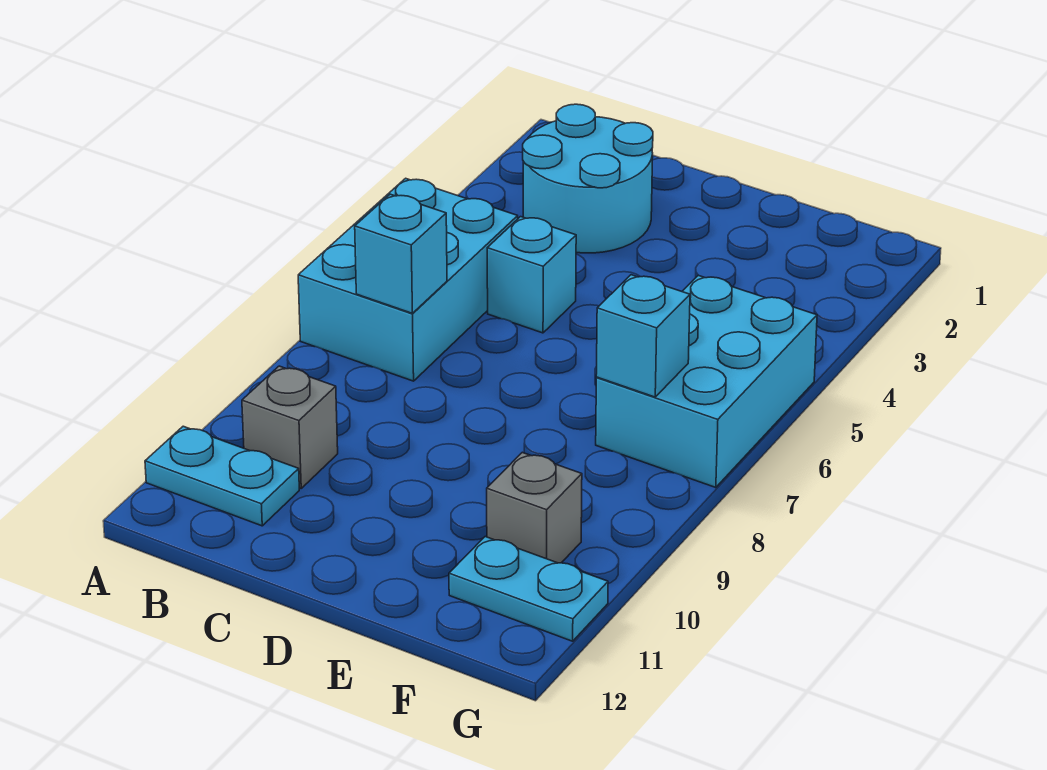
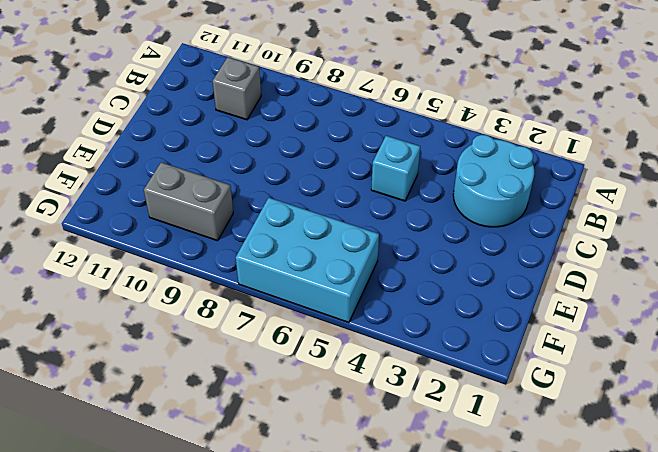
grey 1x2 brick [144,162,233,241] -> grey 1x1 brick [487,452,582,563]
none -> cyan 2x3 brick [298,178,518,381]
none -> cyan 1x2 plate [145,426,299,526]

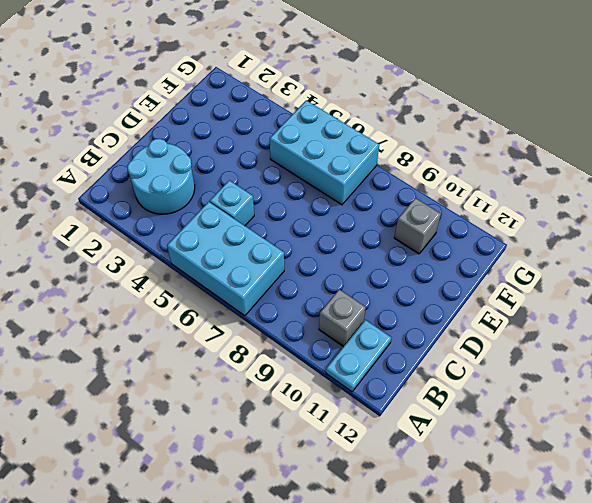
none -> cyan 1x2 plate [449,537,608,641]
none -> cyan 1x1 brick [355,194,447,313]

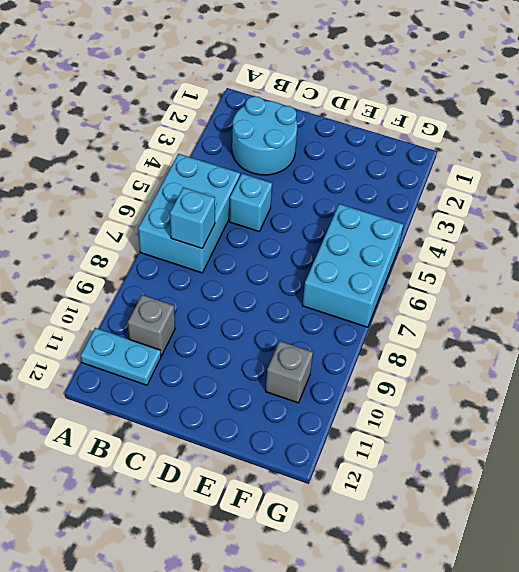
none -> cyan 1x2 plate [449,537,608,641]
none -> cyan 1x1 brick [596,275,690,397]

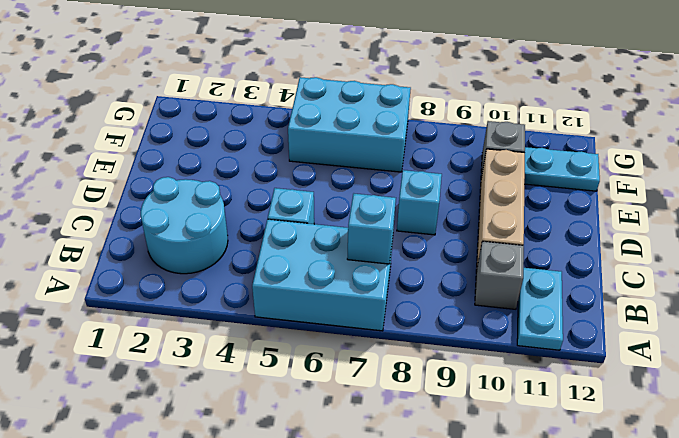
tan 1x3 brick [476,149,525,271] -> none
cyan 1x1 brick [397,170,442,235] -> cyan 1x1 brick moved to [596,275,690,397]
cyan 1x2 plate [524,147,600,191] -> cyan 1x2 plate turned to [449,537,608,641]

